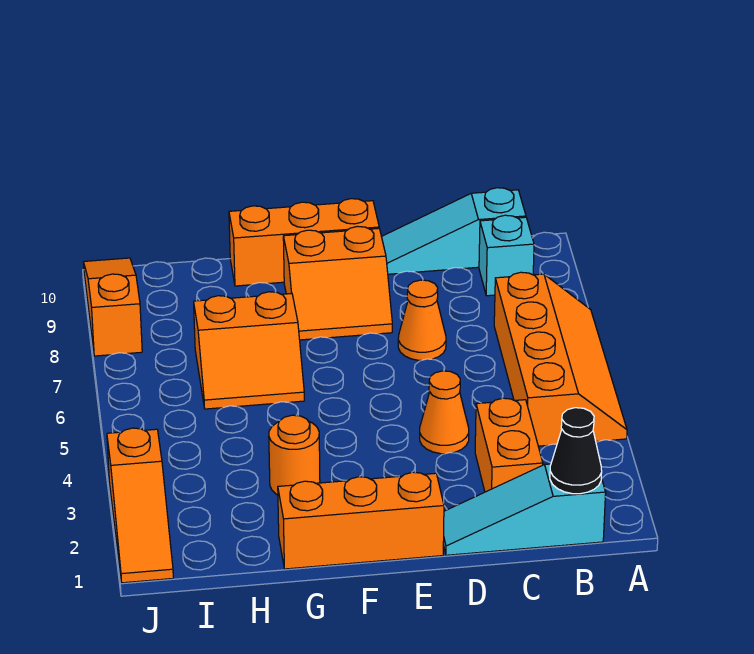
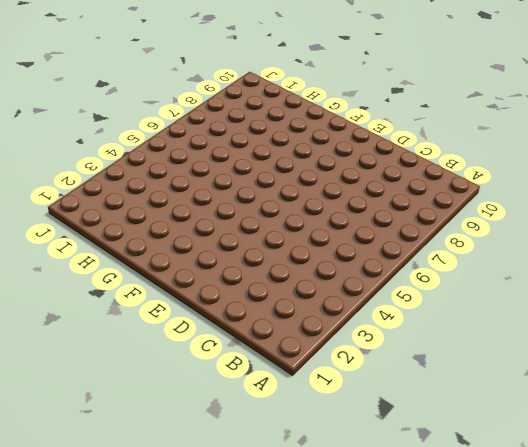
none -> orange 2x4 slope [494,272,627,446]
none -> cyan 1x3 slope [443,464,606,555]
none -> cyan 1x1 brick [479,215,534,296]

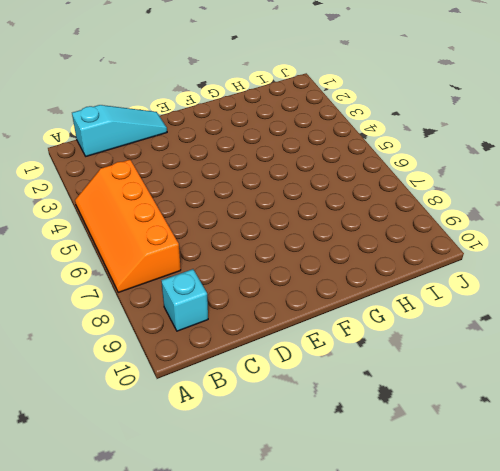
none -> cyan 1x3 slope [382,188,526,274]
none -> orange 1x2 brick [475,398,543,492]
none -> orange 1x1 cone [420,371,469,454]

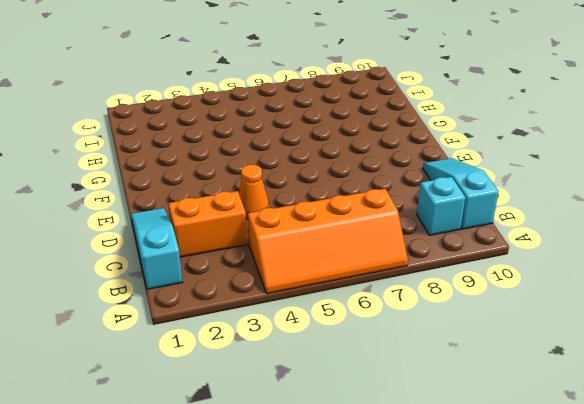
none -> orange 1x1 cone [398,280,446,360]
none -> orange 1x3 brick [278,472,444,569]
none -> orange 2x2 slope [283,226,392,340]

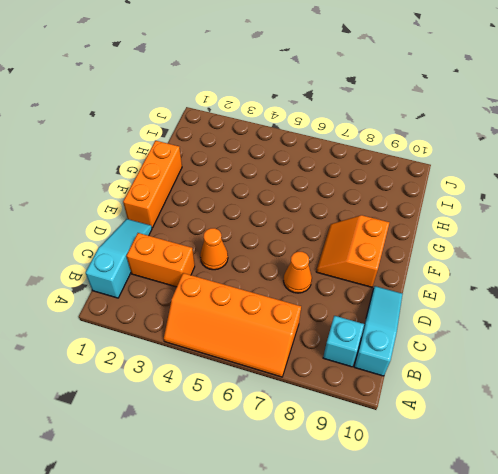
none -> orange 1x3 brick [229,199,379,286]
none -> orange 1x1 round brick [269,415,320,495]
none -> orange 2x2 slope [194,292,304,409]

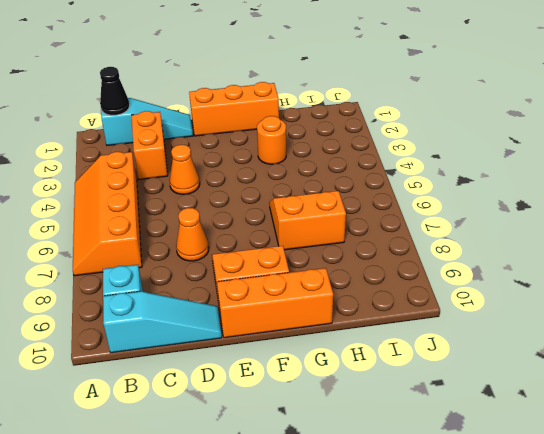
none -> orange 1x3 slope [107,428,173,583]
none -> orange 1x3 slope [84,258,142,356]

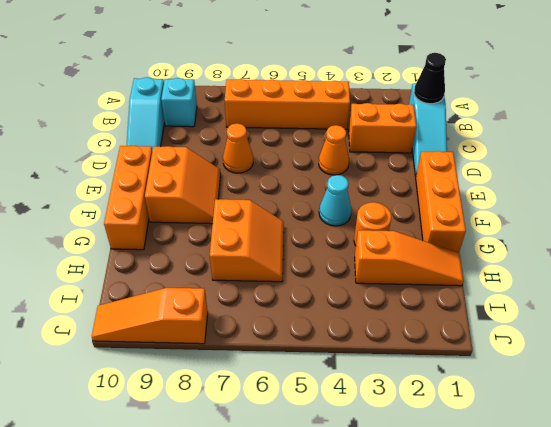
cyan 1x1 cone [319,175,352,226] -> none
orange 1x3 slope [355,230,464,286] -> orange 1x3 slope moved to [107,428,173,583]

